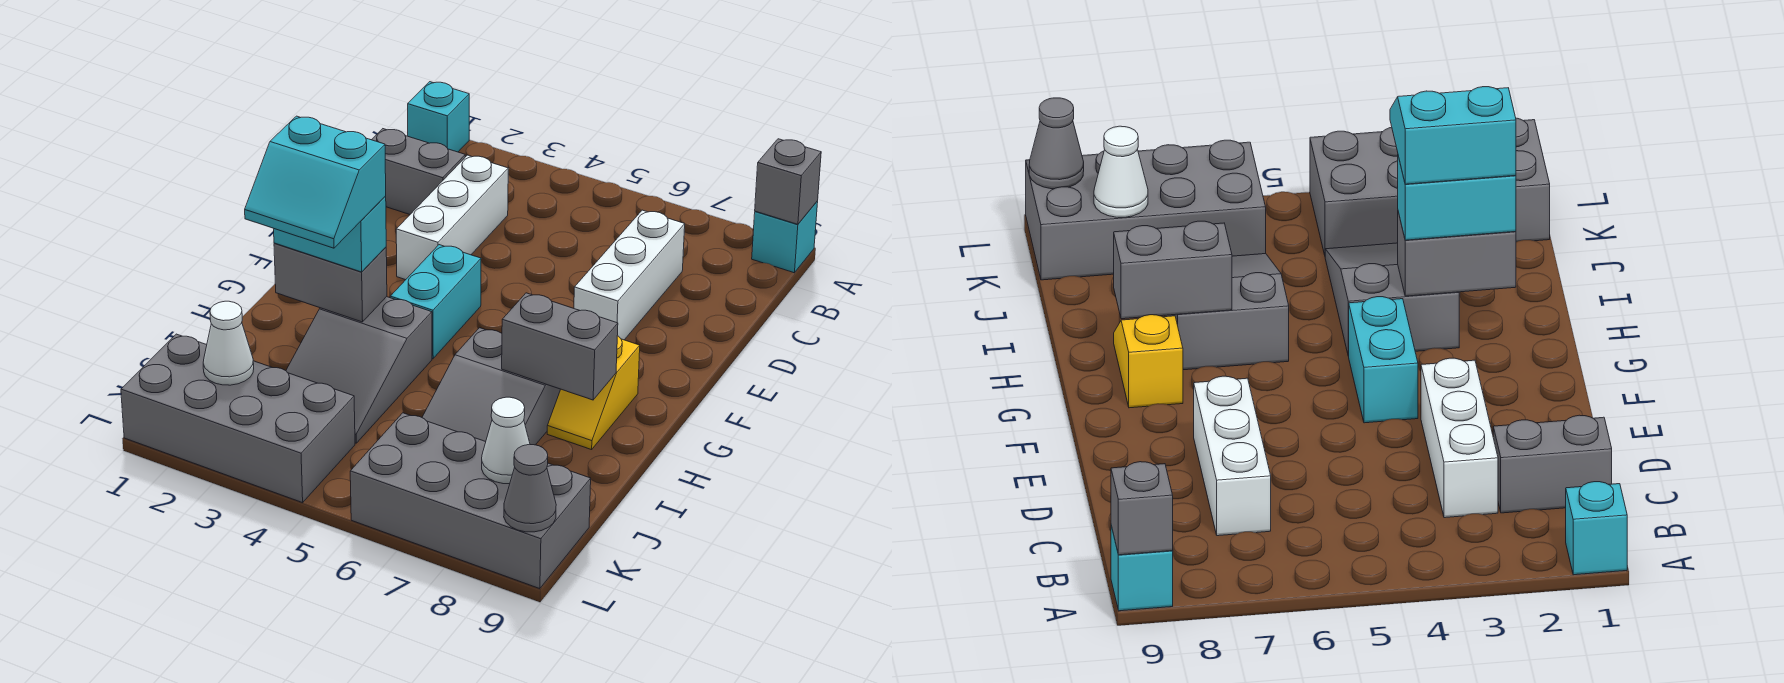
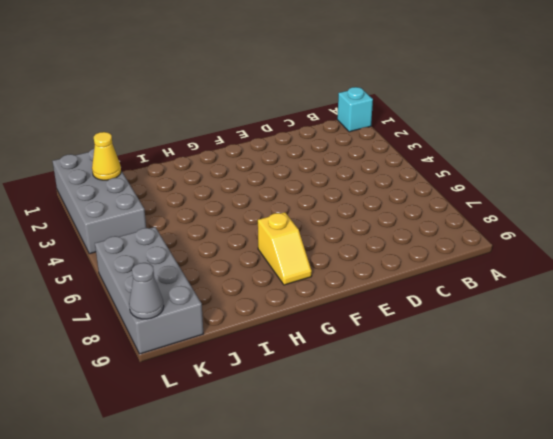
yellow 1x2 slope [258,212,312,285] -> yellow 1x2 slope turned to [547,336,640,450]
yellow 1x1 cone [92,132,121,180] -> white 1x1 cone [203,301,254,385]
none -> cyan 1x1 brick [752,201,818,273]
none -> grey 1x2 brick [372,129,465,214]
none -> white 1x3 brick [396,155,508,280]

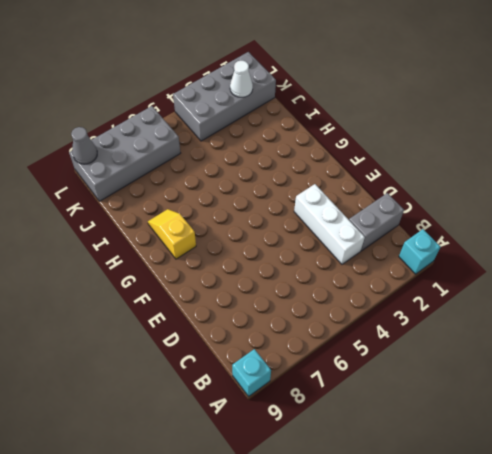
none -> white 1x3 brick [574,210,685,340]
none -> cyan 1x2 brick [390,245,481,359]
none -> grey 2x3 slope [286,297,432,443]

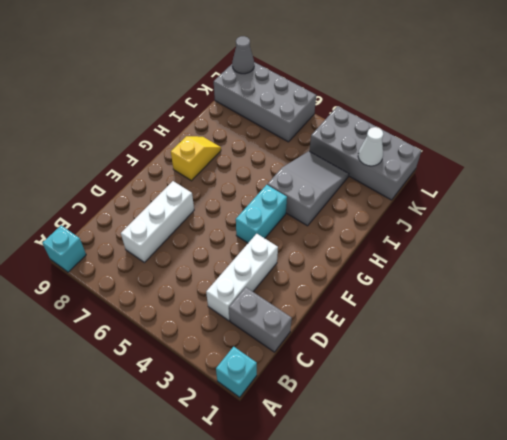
none -> grey 2x3 slope [422,328,561,445]
none -> grey 1x1 brick [755,139,821,224]
none -> grey 1x2 brick [274,243,387,322]

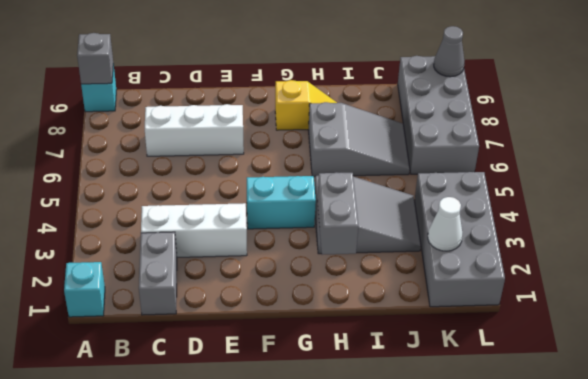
none -> grey 1x2 brick [502,293,618,400]
none -> white 1x1 cone [482,397,530,484]
none -> cyan 1x2 brick [274,196,386,272]

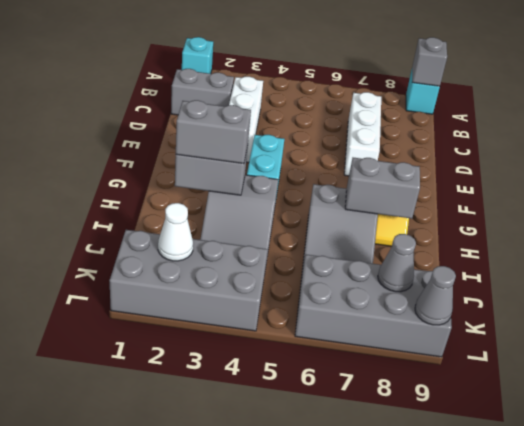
grey 1x2 brick [176,100,251,164] -> cyan 1x2 brick [274,196,386,272]
grey 1x1 cone [378,234,416,292] -> white 1x1 cone [482,397,530,484]
none -> cyan 2x2 slope [245,116,386,248]

